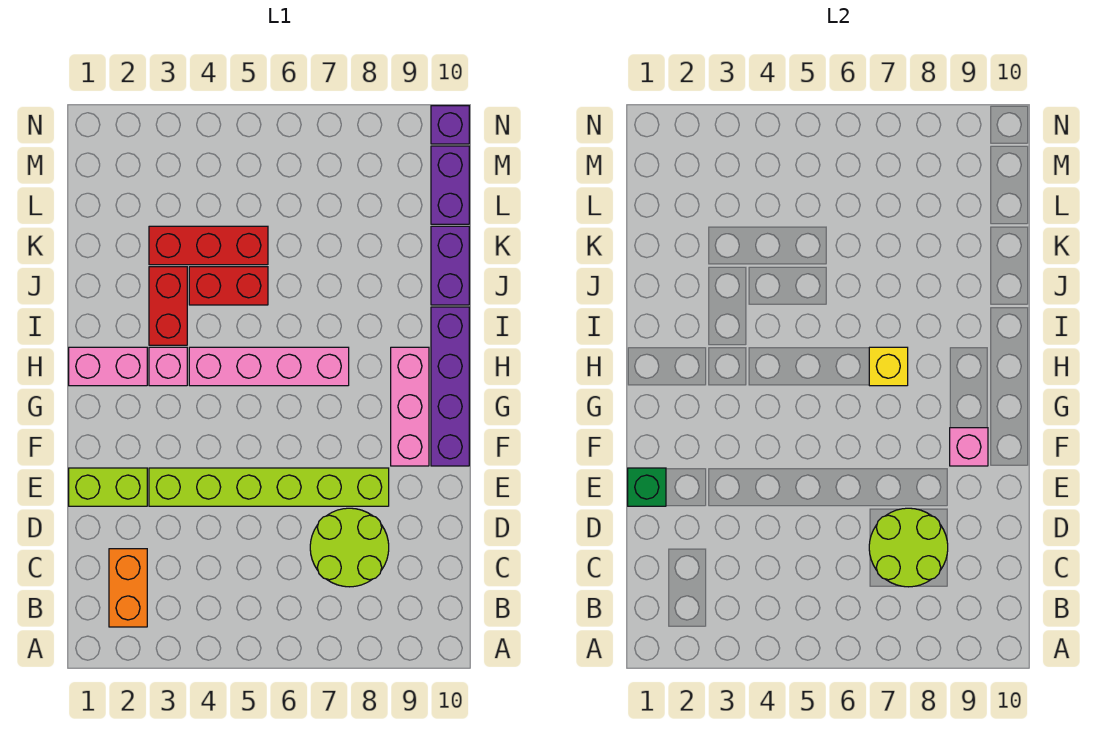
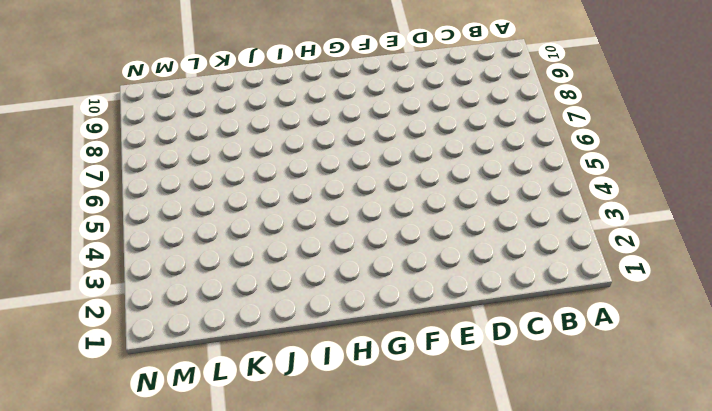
none -> orange 1x2 brick [109,549,147,627]
none -> lime 2x2 round brick [310,508,389,587]
none -> lime 1x2 brick [69,468,147,506]

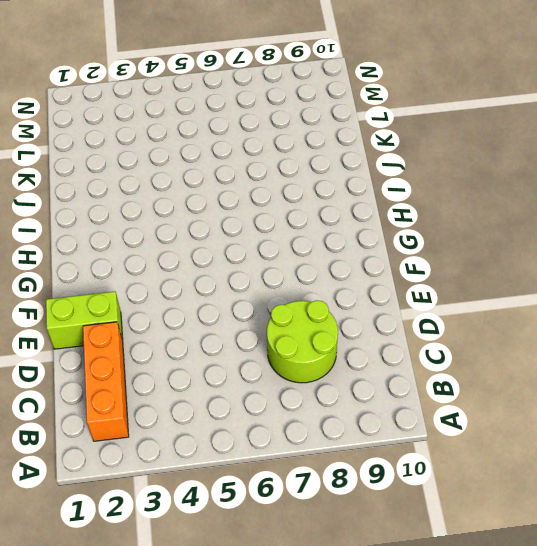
orange 1x3 brick [83,322,129,441] -> orange 1x2 brick [109,549,147,627]
none -> lime 1x6 brick [149,468,389,506]
none -> pink 1x3 brick [391,347,429,466]
none -> purple 1x4 brick [431,307,469,466]

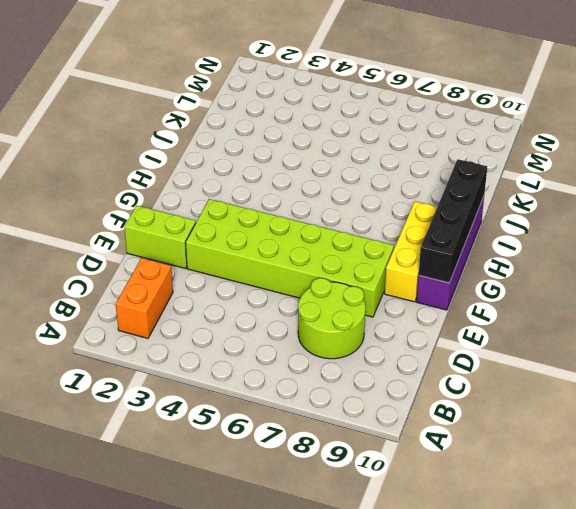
lime 2x6 brick [186,199,394,317] -> lime 1x6 brick [149,468,389,506]
yellow 1x3 brick [385,202,437,302] -> pink 1x3 brick [391,347,429,466]
black 1x4 brick [419,159,487,283] -> none
none -> pink 1x2 brick [69,347,147,386]
none -> pink 1x1 brick [149,347,187,386]
none -> pink 1x4 brick [189,347,349,386]

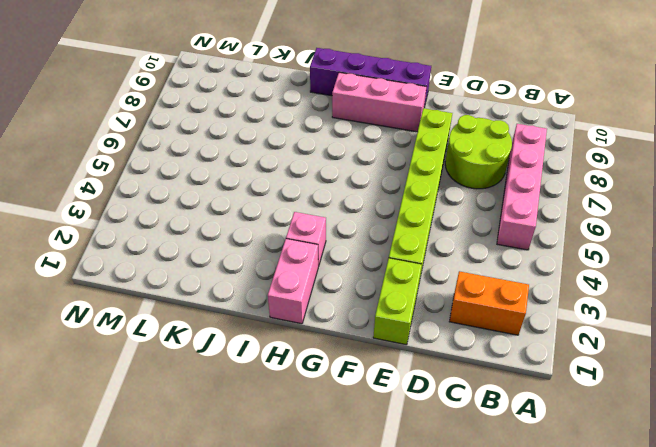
pink 1x4 brick [497,124,547,250] -> pink 1x4 brick moved to [189,347,349,386]
none -> red 1x2 brick [149,267,187,345]
none -> red 1x2 brick [189,267,268,305]
none -> purple 1x2 brick [431,226,469,305]

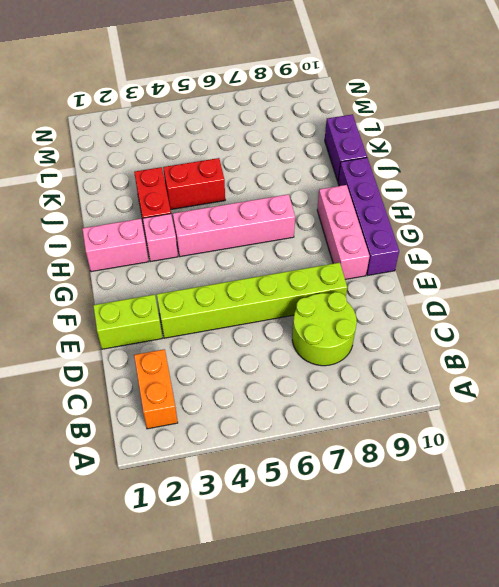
none -> red 1x3 brick [149,226,268,265]
none -> purple 1x2 brick [431,146,469,224]
none -> purple 1x1 brick [431,106,469,144]

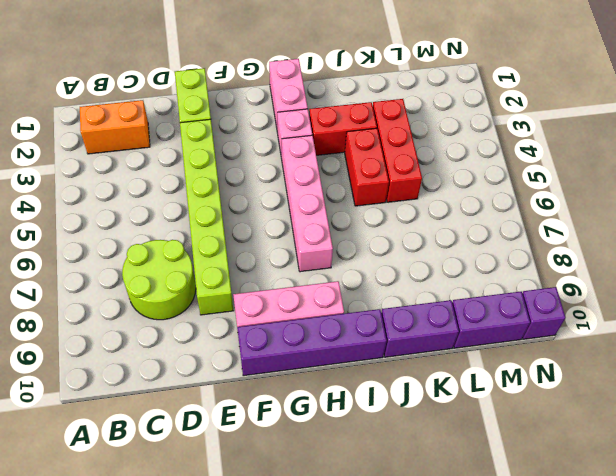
none -> lime 2x2 round brick [869,508,948,587]
none -> green 1x1 brick [628,468,666,506]
none -> pink 1x1 brick [950,428,988,466]

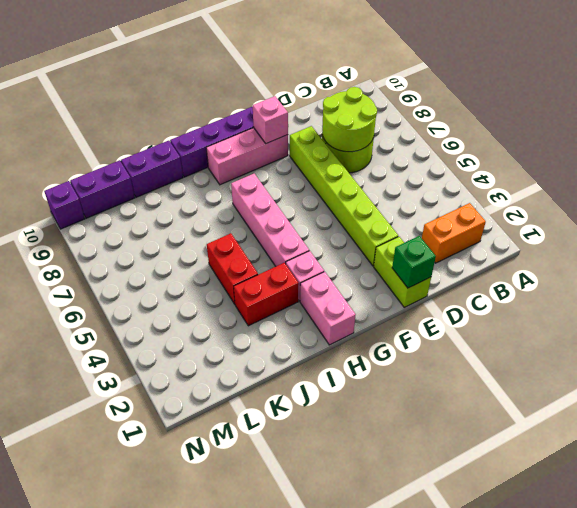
none -> red 1x3 brick [149,226,268,265]
none -> yellow 1x1 brick [869,347,908,386]

